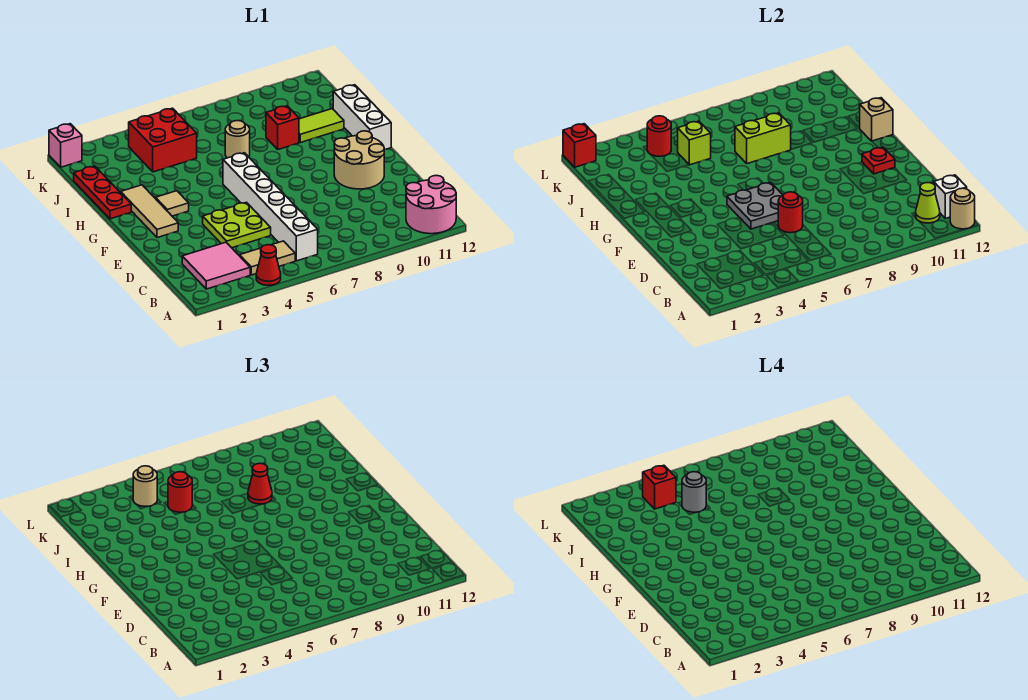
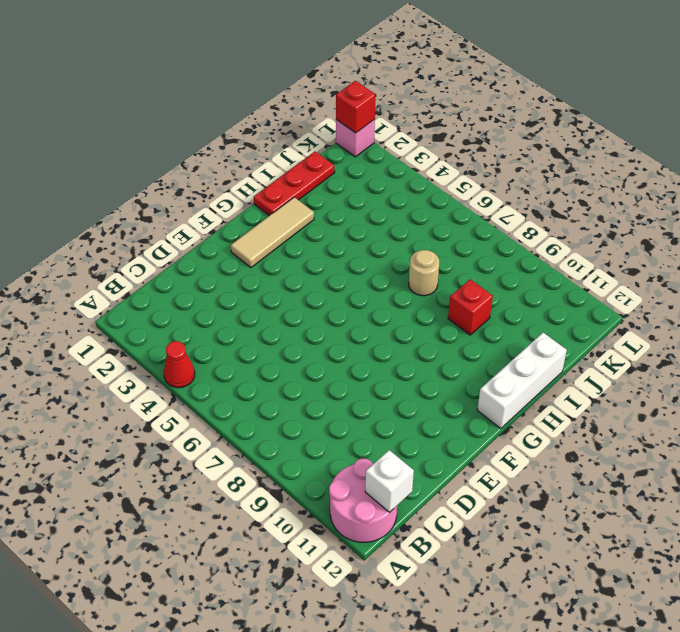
none -> pink 2x2 tile [182,242,250,289]
none -> tan 1x2 tile [240,241,295,275]
none -> white 1x6 brick [223,153,318,261]
none -> lime 2x2 plate [203,202,271,248]

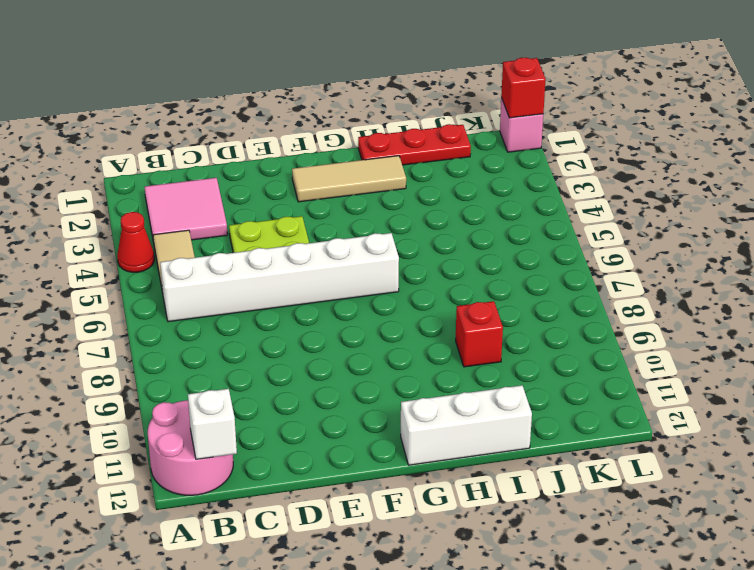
none -> tan 2x2 round brick [334,131,384,189]
none -> tan 1x1 tile [156,191,189,216]
none -> tan 1x1 round brick [225,121,250,158]
none -> lime 1x2 tile [299,109,344,142]

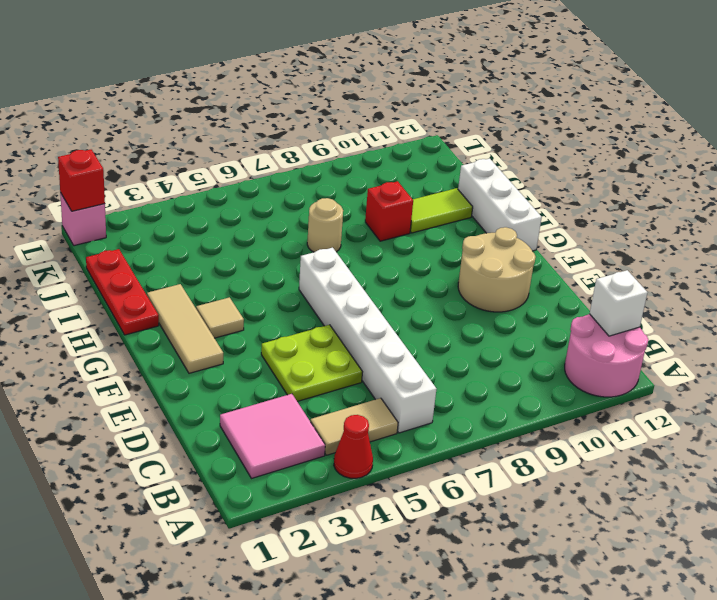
none -> red 2x2 brick [129,108,197,172]
none -> tan 1x1 round brick [950,188,975,229]
none -> lime 1x1 cone [916,183,940,223]
none -> red 1x1 round brick [778,192,803,233]

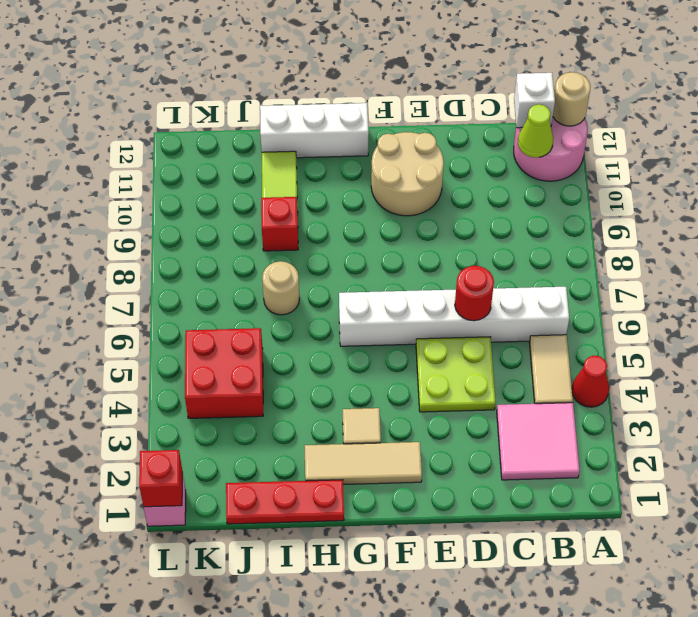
none -> grey 2x2 plate [727,182,783,229]
none -> red 1x1 plate [862,147,895,174]
none -> tan 1x1 brick [860,98,893,141]
none -> lime 1x2 brick [735,113,791,164]

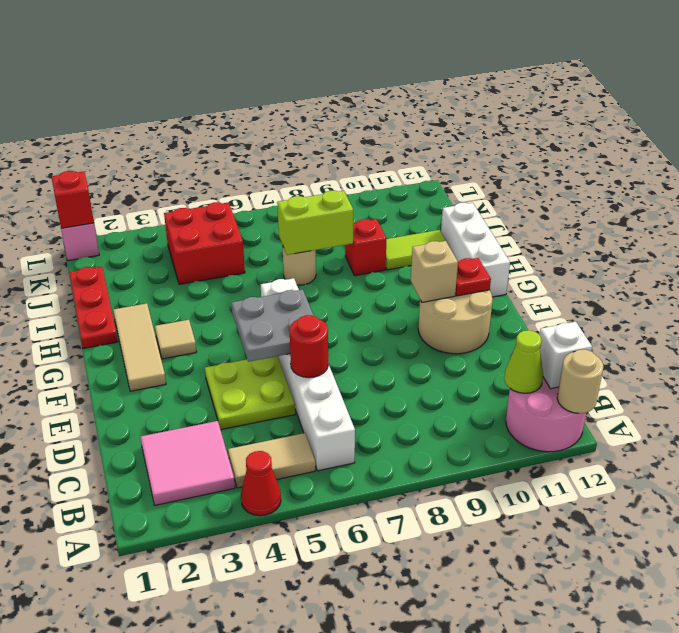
tan 1x1 brick [411,241,458,302] -> tan 1x1 brick moved to [860,98,893,141]
none -> lime 1x1 brick [678,121,711,165]
none -> red 1x1 round brick [647,116,671,156]
none -> red 1x1 cone [248,463,272,504]
none -> red 1x1 round brick [168,472,192,512]

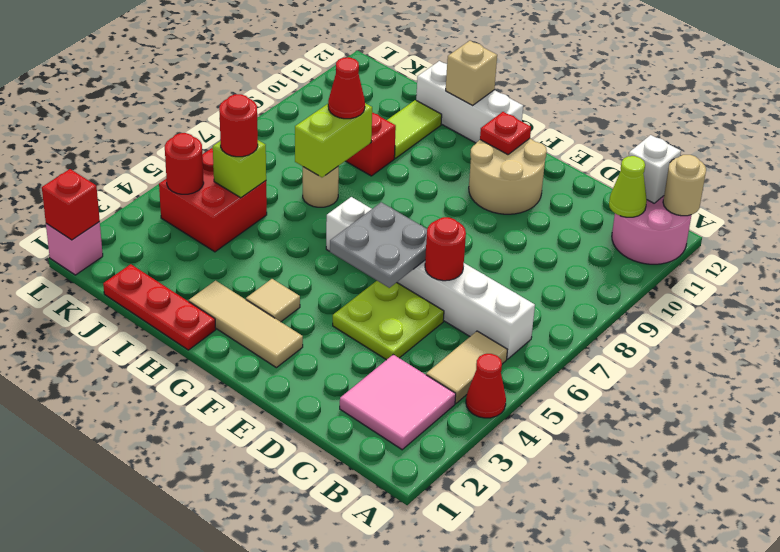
none -> tan 1x1 round brick [133,466,157,507]
none -> grey 1x1 round brick [682,472,706,512]
none -> red 1x1 brick [643,465,676,509]

